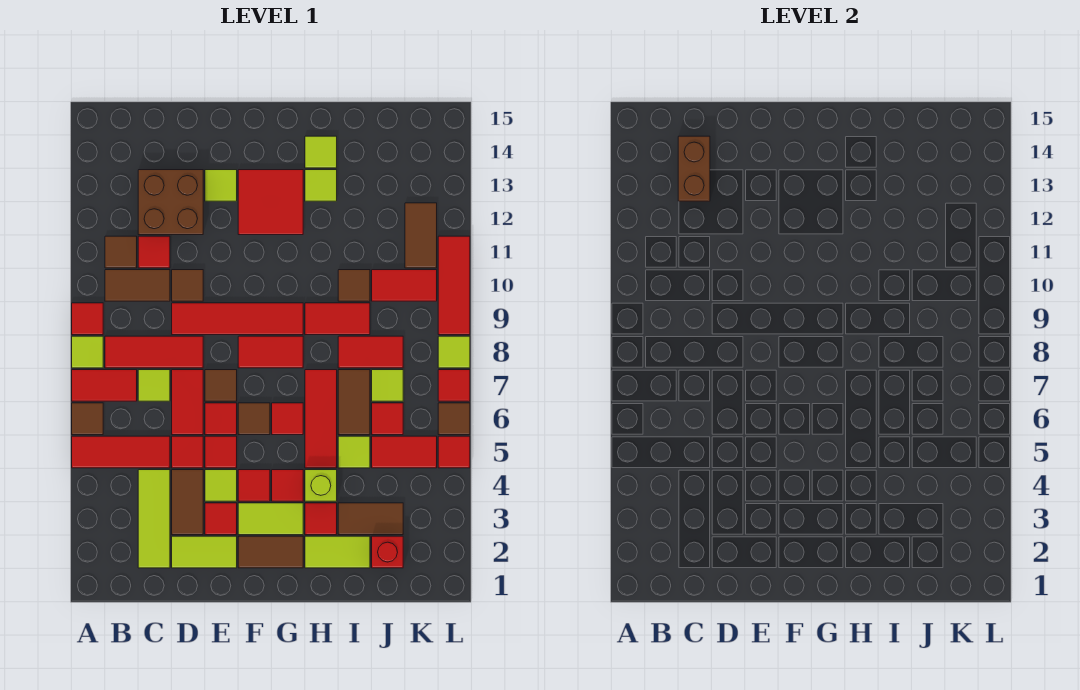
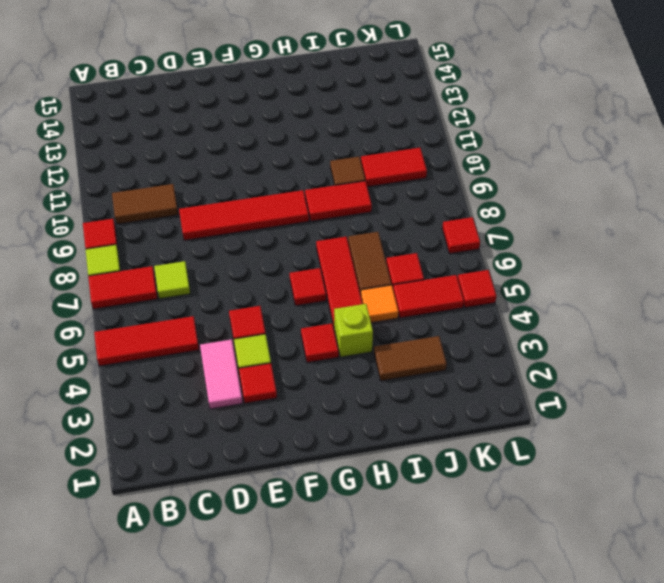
pink 1x2 tile [200,339,243,409] -> brown 1x2 tile [172,470,203,535]
orange 1x1 tile [361,285,398,323] -> lime 1x1 tile [338,436,370,468]
none -> brown 1x1 tile [72,403,103,435]
none -> red 1x3 tile [105,336,203,368]
none -> brown 1x1 tile [105,236,137,268]
none -> lime 1x3 tile [138,470,170,568]

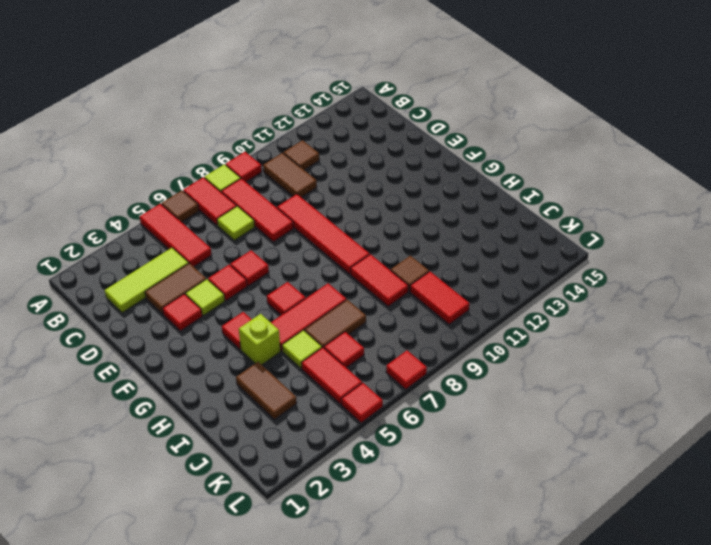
none -> red 1x1 tile [138,236,170,268]
none -> brown 2x2 brick [138,170,203,235]
none -> lime 1x2 tile [172,536,237,568]
none -> red 1x1 tile [172,436,203,468]

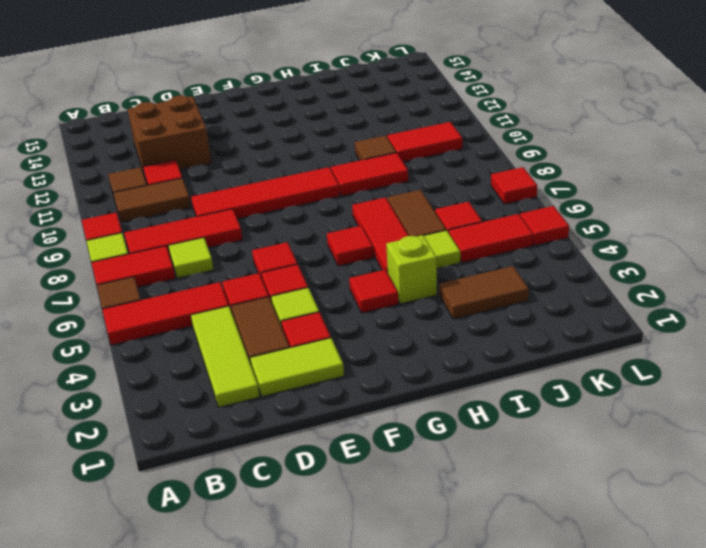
none -> red 1x2 tile [172,370,203,435]
none -> brown 1x1 tile [172,270,203,301]
none -> brown 1x1 tile [205,370,237,401]
none -> lime 1x1 tile [205,170,237,201]

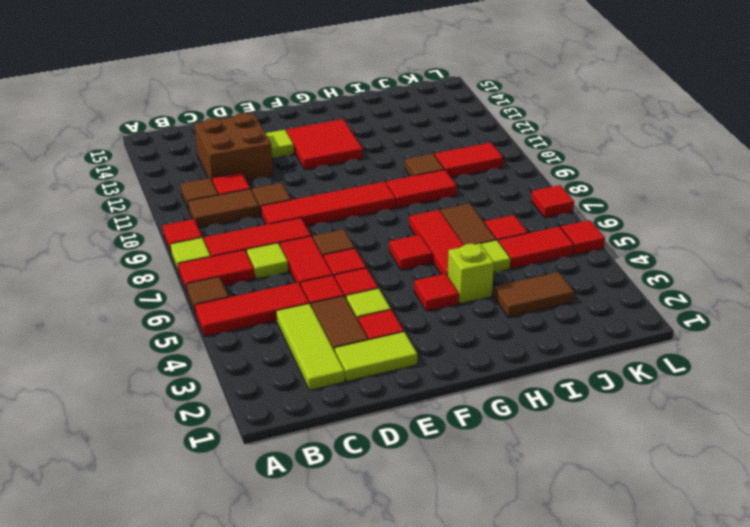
none -> brown 1x2 tile [238,536,303,568]
none -> lime 1x2 tile [238,503,303,535]
none -> red 1x1 tile [238,470,270,501]
none -> brown 1x1 tile [238,403,270,435]

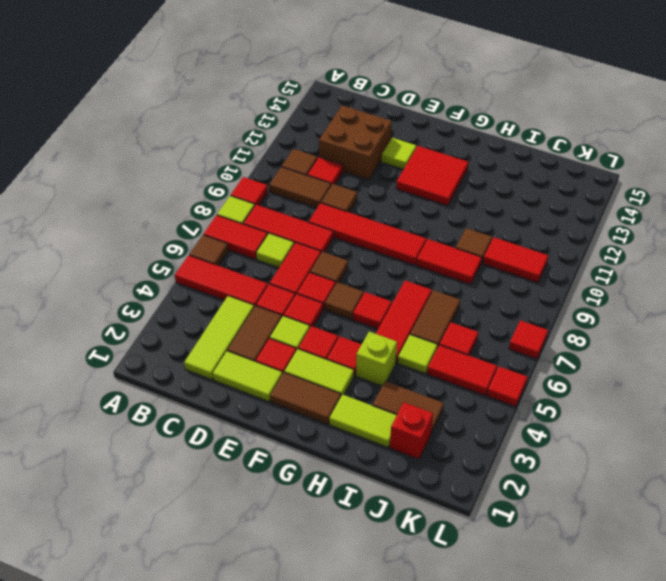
none -> red 1x2 tile [238,336,303,368]
none -> red 1x1 tile [305,503,337,535]
none -> lime 1x1 tile [305,170,337,201]
none -> lime 1x1 tile [305,136,337,168]

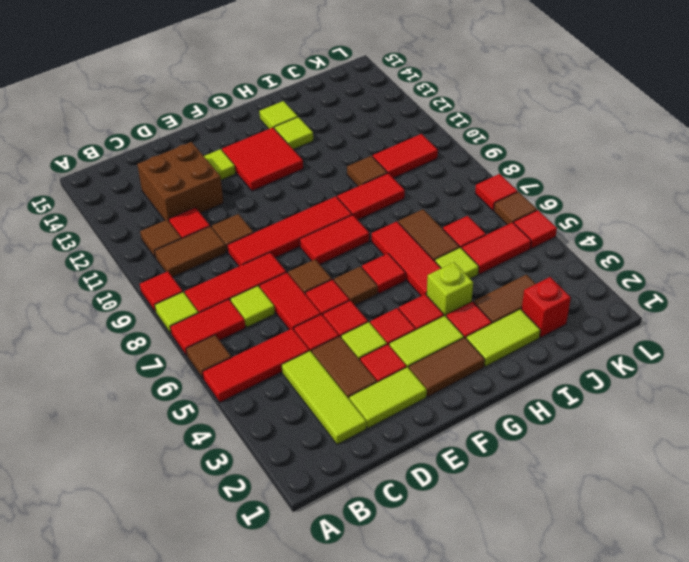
none -> red 1x2 tile [338,336,403,368]
none -> lime 1x1 tile [372,370,403,401]
none -> brown 1x2 tile [405,203,437,268]
none -> lime 1x1 tile [438,336,470,368]

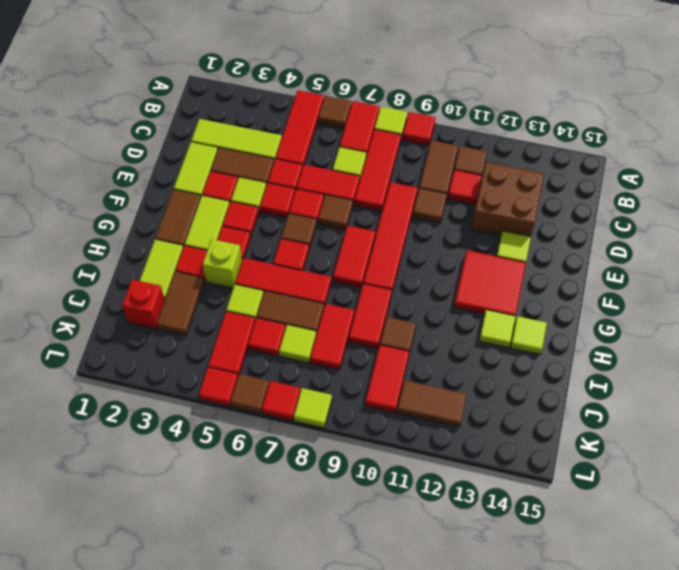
none -> red 1x3 tile [438,236,470,335]
none -> brown 1x2 brick [678,136,710,201]

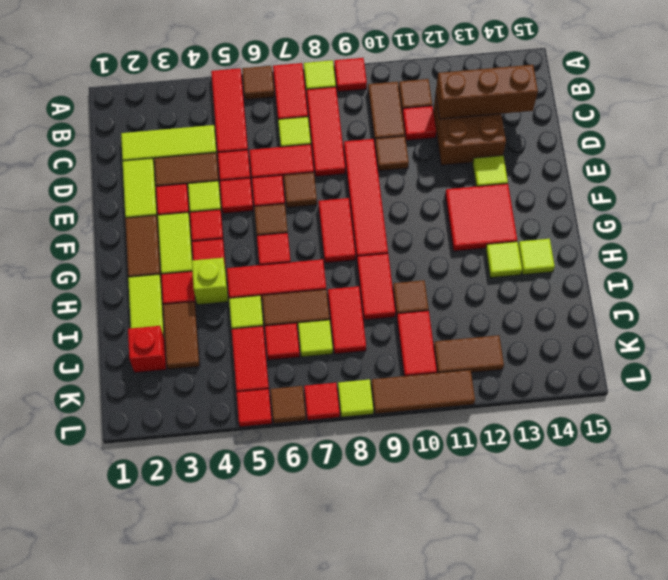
brown 1x3 brick [436,65,538,119] -> brown 1x2 brick [678,136,710,201]
brown 1x3 tile [371,370,475,414] -> red 1x3 tile [438,236,470,335]

